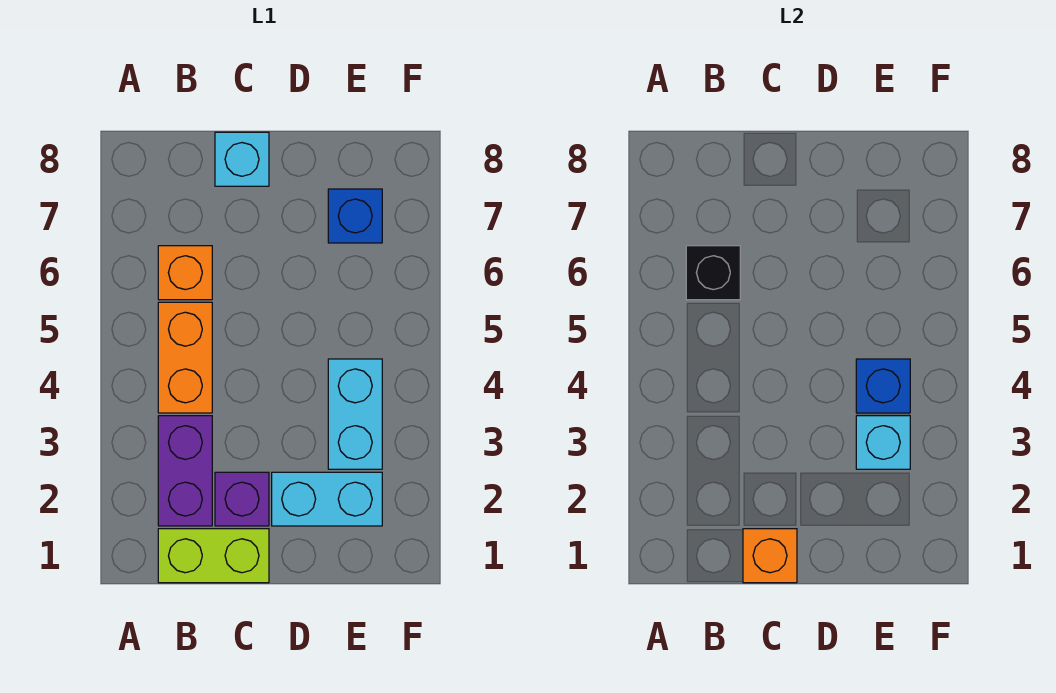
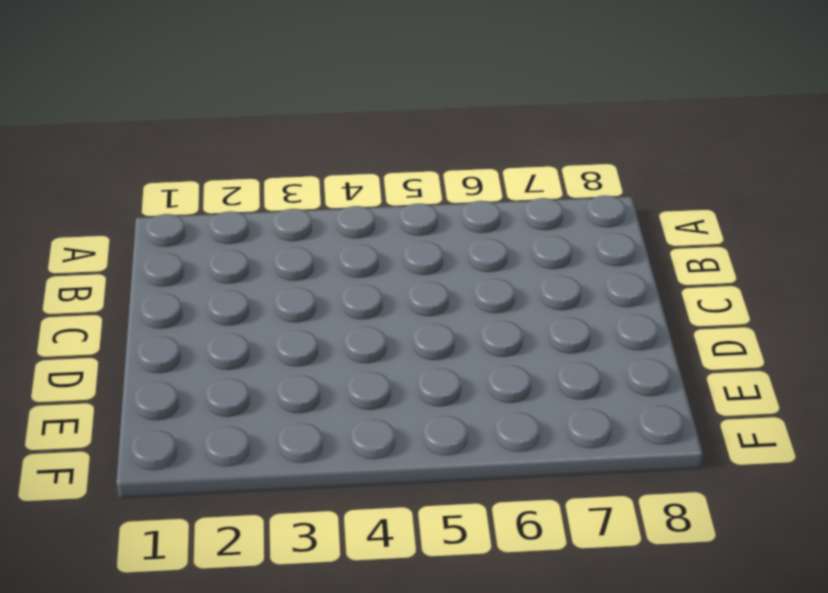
none -> lime 1x2 brick [158,529,269,583]
none -> purple 1x2 brick [158,416,212,526]
none -> orange 1x2 brick [158,302,212,413]

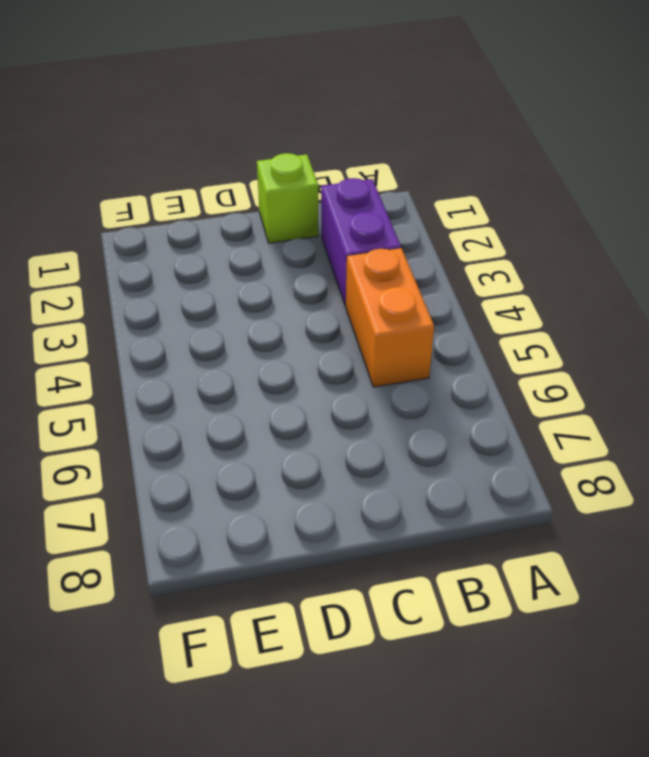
lime 1x1 brick [257,153,318,243] -> lime 1x2 brick [158,529,269,583]
none -> orange 1x1 brick [158,246,212,300]
none -> purple 1x1 brick [215,472,269,526]
none -> cyan 1x1 brick [215,132,269,186]

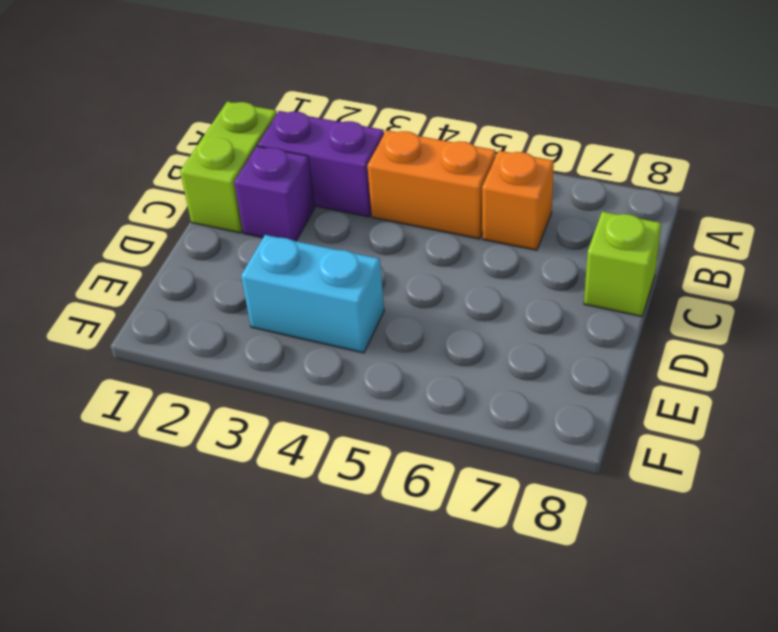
lime 1x1 brick [584,212,661,316] -> cyan 1x1 brick [215,132,269,186]
none -> cyan 1x2 brick [272,472,382,526]
none -> blue 1x1 brick [328,189,382,243]
none -> black 1x1 brick [686,246,740,300]

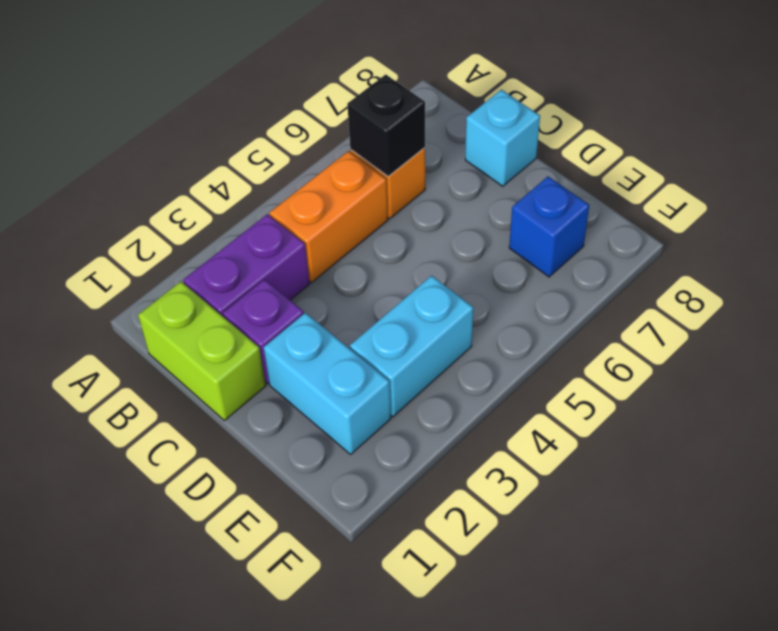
none -> orange 1x1 brick [743,529,797,583]
none -> cyan 1x1 brick [856,416,910,469]
none -> blue 1x1 brick [856,359,910,413]

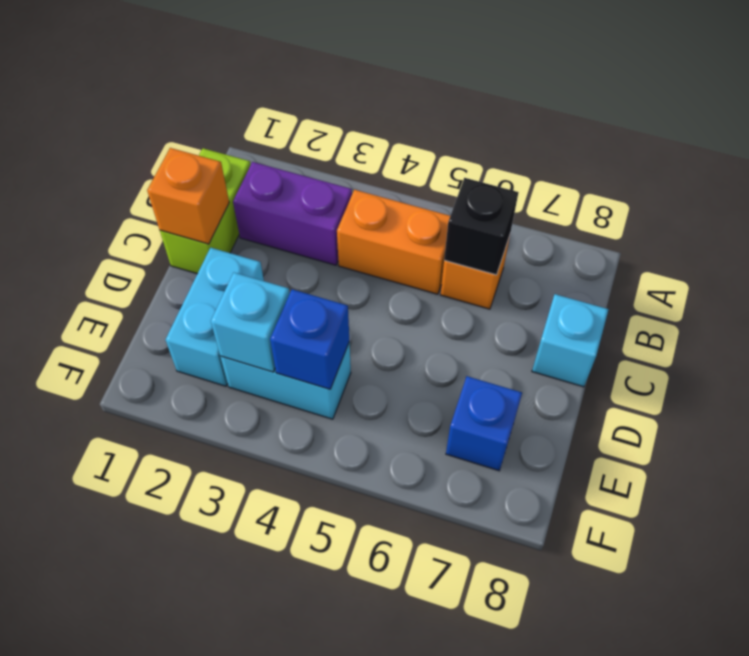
none -> purple 1x1 brick [215,472,269,526]

